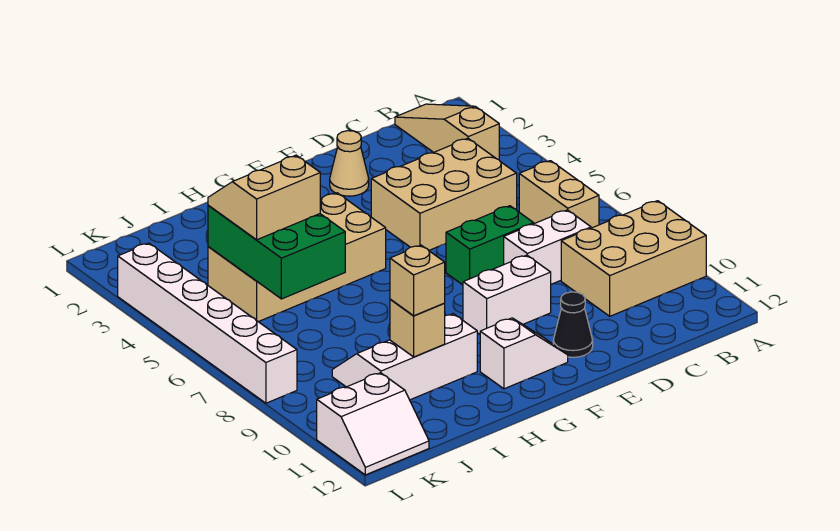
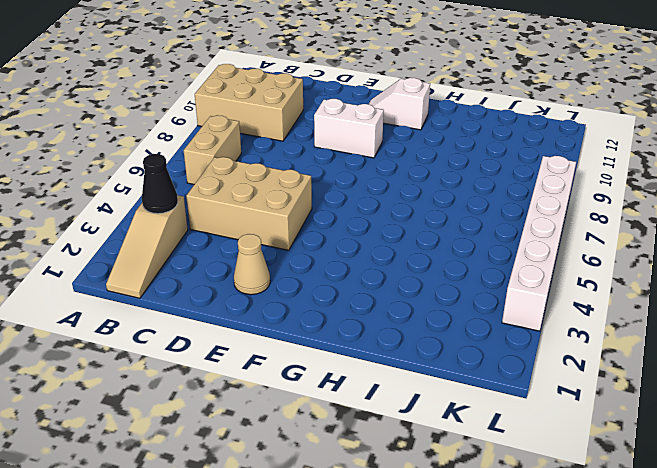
black 1x1 cone [142,154,178,214] -> black 1x1 cone moved to [553,292,593,357]
none -> white 1x2 brick [504,210,591,284]
none -> green 1x2 brick [446,206,534,285]
none -> tan 2x4 brick [208,193,386,322]

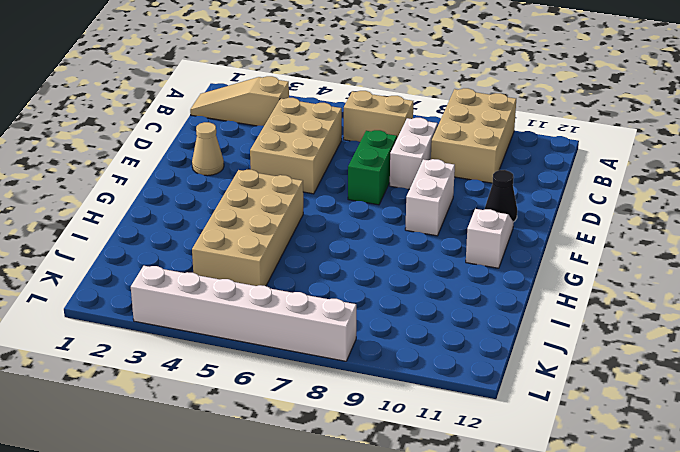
none -> white 2x3 slope [332,314,477,400]
none -> white 2x2 slope [317,373,429,475]
none -> green 2x3 brick [208,206,345,299]

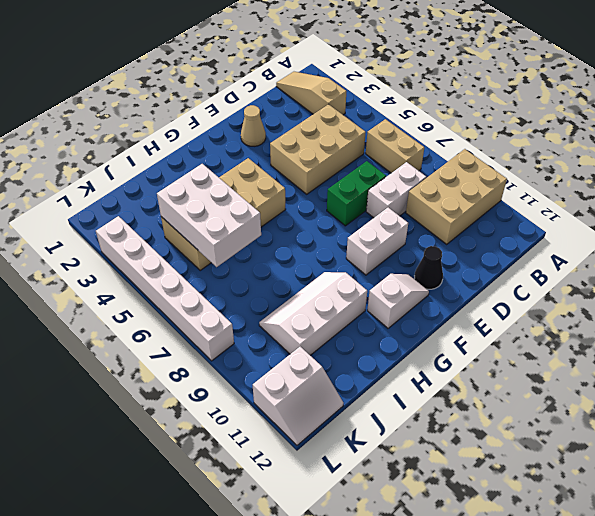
white 2x3 brick [157,164,261,267] -> green 2x3 brick [208,206,345,299]
none -> tan 1x1 brick [390,299,445,357]
none -> tan 2x2 slope [208,155,320,240]
none -> tan 1x1 brick [390,245,445,316]

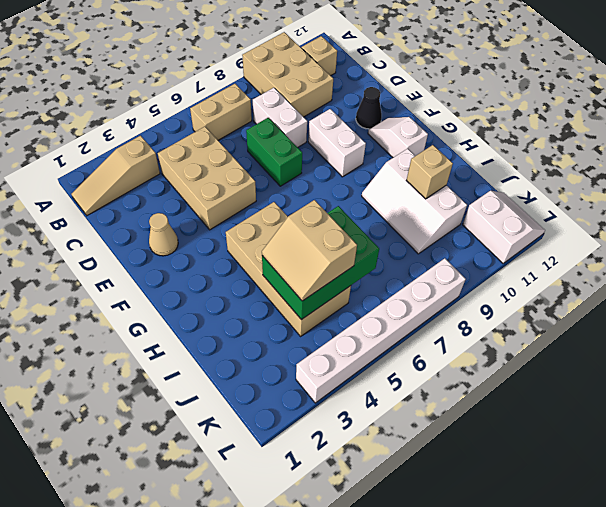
tan 1x1 brick [302,36,337,76] -> tan 1x1 brick moved to [390,245,445,316]

